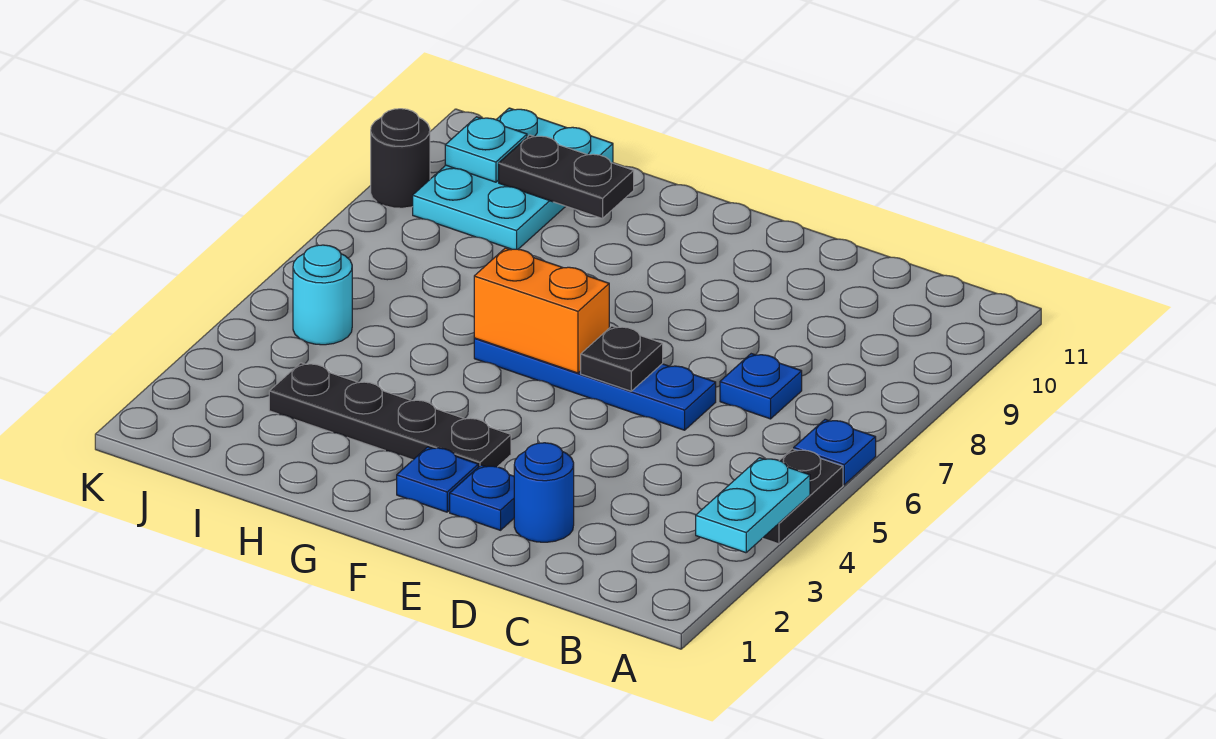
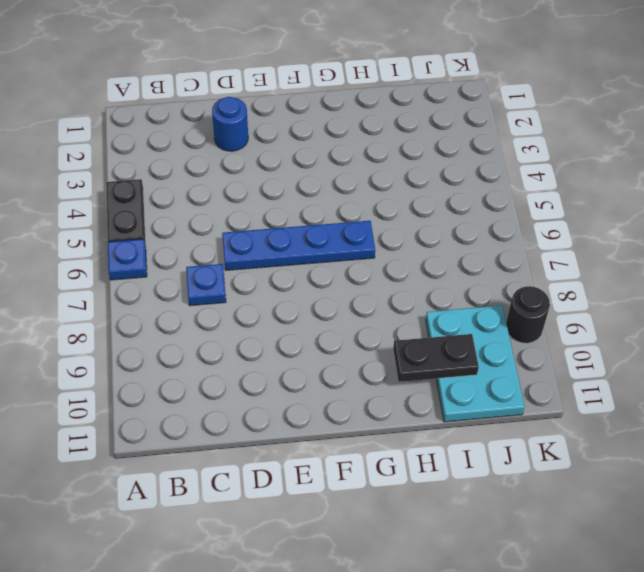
none -> blue 1x1 plate [450,465,514,530]
none -> blue 1x1 plate [397,447,478,512]
none -> black 1x4 plate [269,363,511,467]

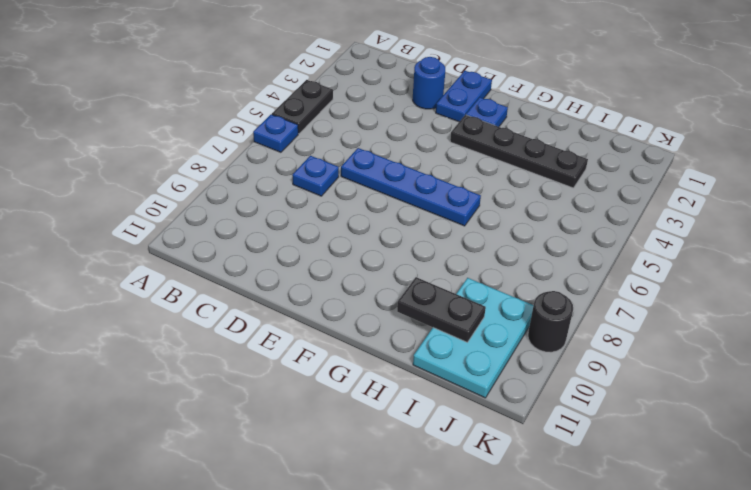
blue 1x2 plate [436,71,492,122] -> blue 1x1 plate [450,465,514,530]
none -> cyan 1x1 round brick [293,245,352,345]
none -> cyan 1x2 plate [696,458,810,553]
none -> black 1x1 plate [581,326,663,391]

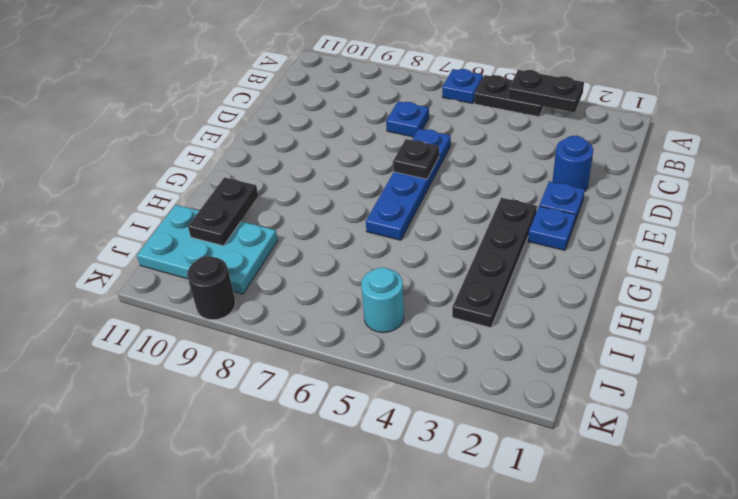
black 1x2 plate [508,70,584,112] -> cyan 1x2 plate [696,458,810,553]
none -> orange 1x2 brick [474,248,609,373]
none -> cyan 1x1 plate [445,117,527,182]

